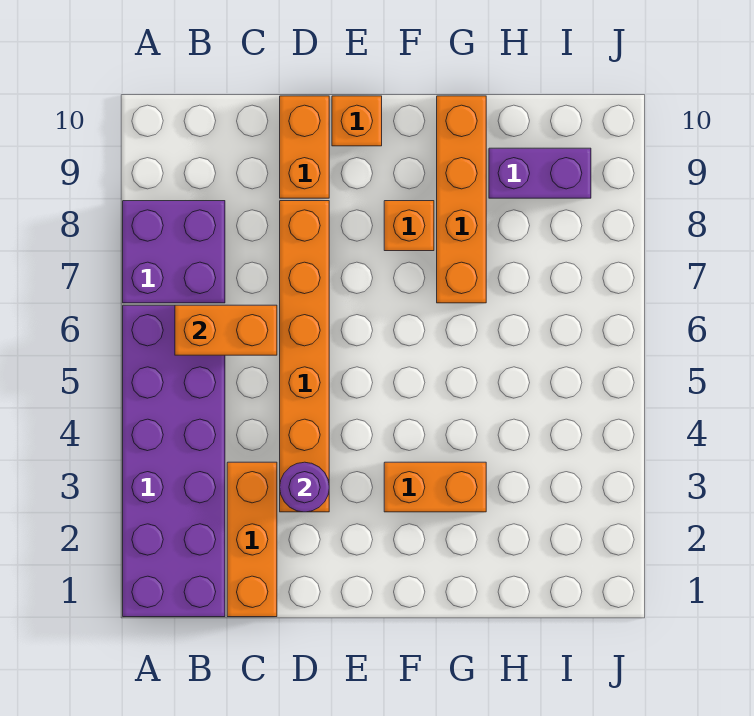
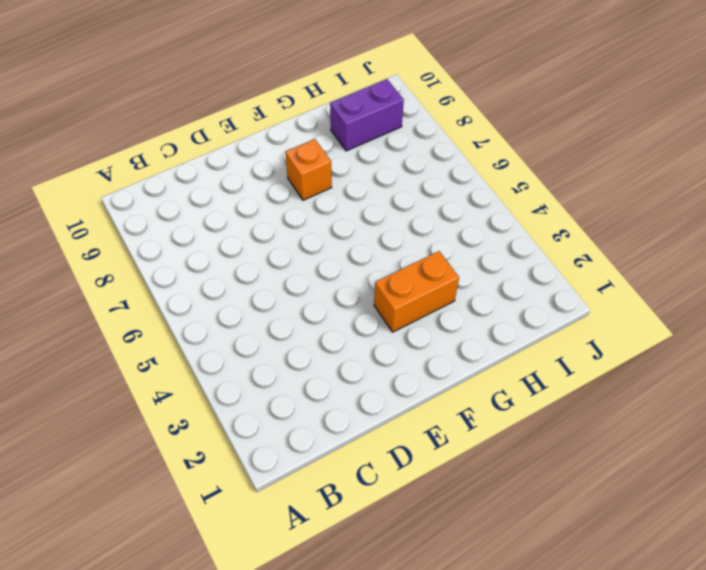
none -> purple 2x6 brick [123,305,225,617]
none -> purple 2x2 brick [123,201,225,303]
none -> orange 1x3 brick [227,462,277,617]

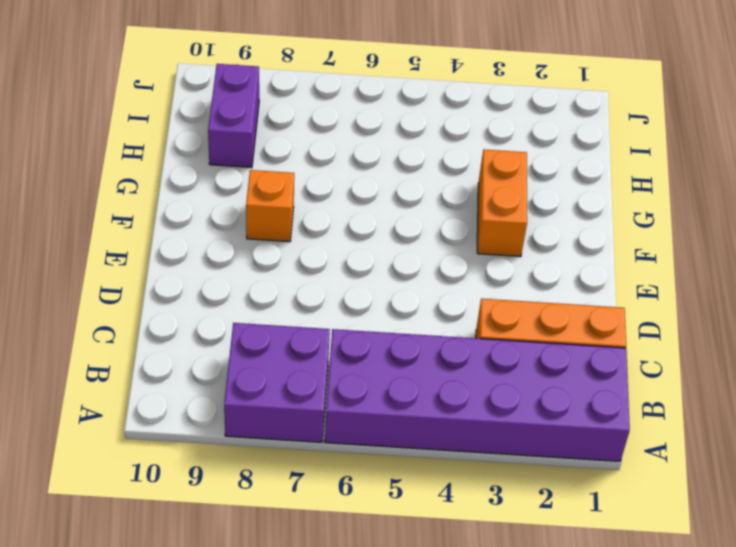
none -> orange 1x6 brick [280,201,329,512]
none -> orange 1x2 brick [280,96,329,198]
none -> orange 1x1 brick [332,96,382,146]

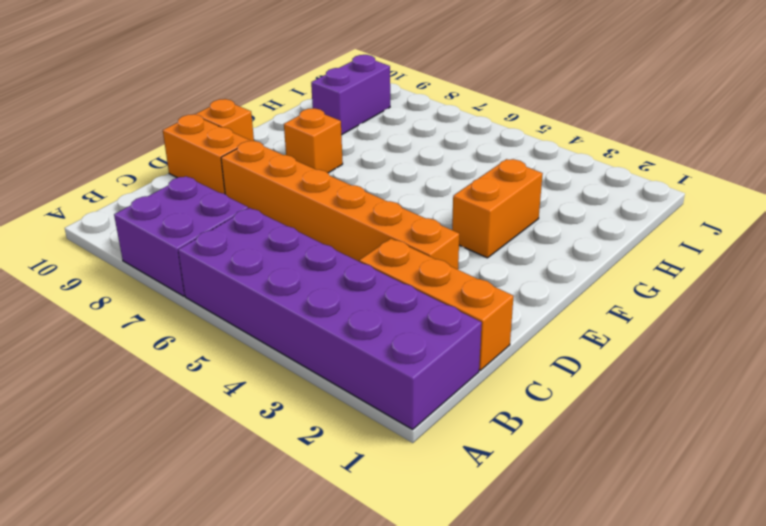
none -> orange 1x4 brick [437,96,486,303]
none -> orange 1x2 brick [175,305,277,355]
none -> purple 1x1 round brick [280,462,329,512]

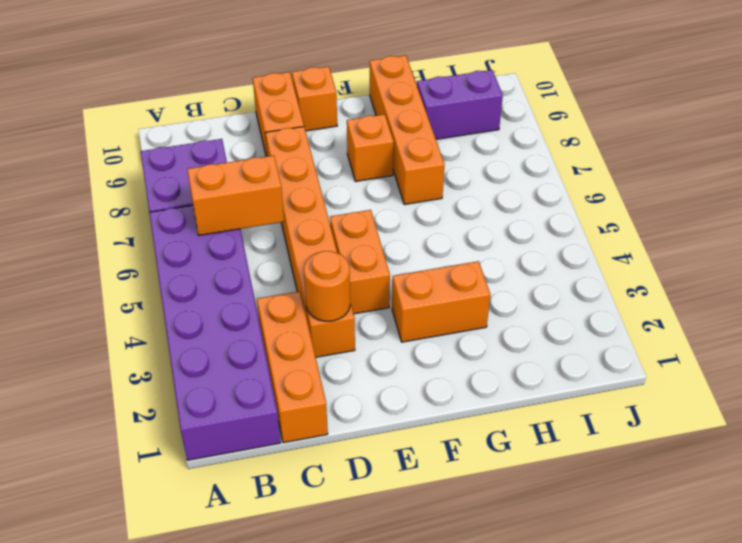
orange 1x1 round brick [304,251,350,321] -> purple 1x1 round brick [280,462,329,512]
orange 1x2 brick [330,210,390,314] -> none

